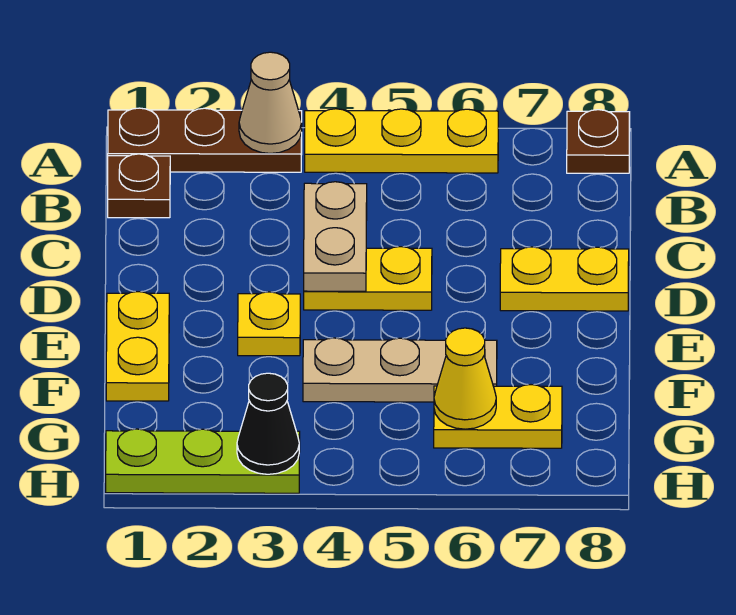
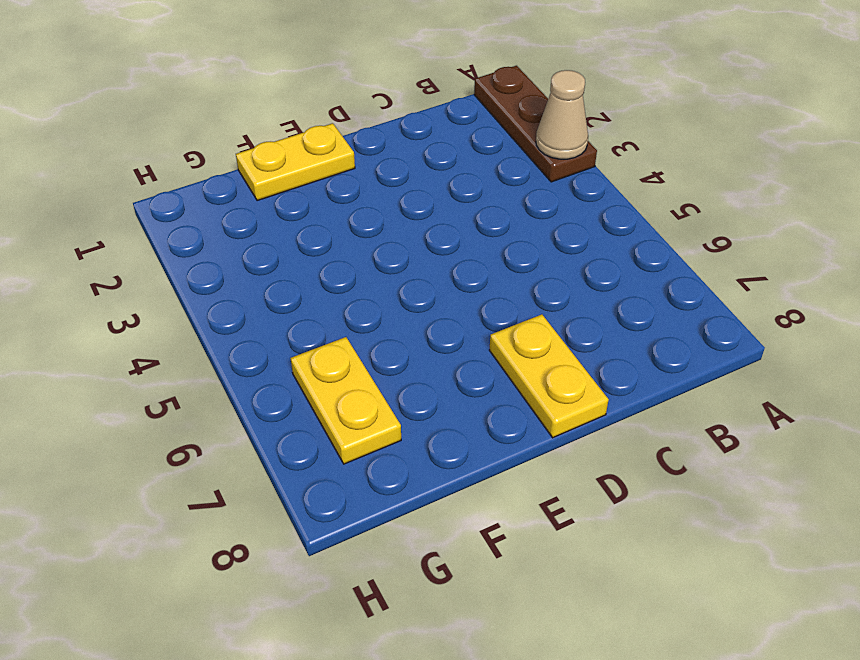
none -> yellow 1x3 plate [305,109,498,173]
none -> brown 1x1 plate [567,110,630,173]
none -> brown 1x1 plate [108,154,170,218]

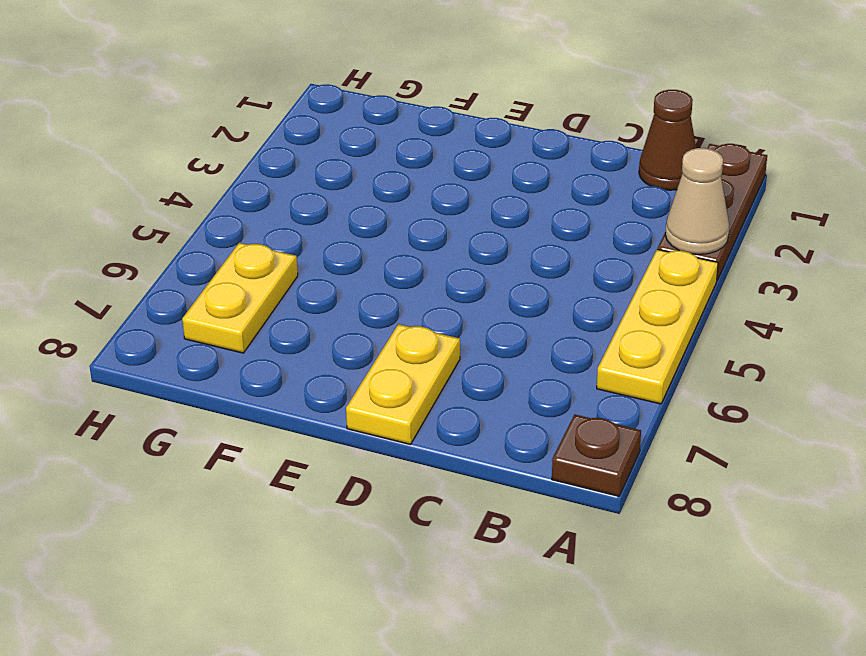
brown 1x1 cone [639,90,696,190] -> brown 1x1 plate [108,154,170,218]
none -> yellow 1x2 plate [304,247,432,310]
none -> yellow 1x2 plate [106,292,169,401]
none -> yellow 1x1 plate [238,292,300,356]

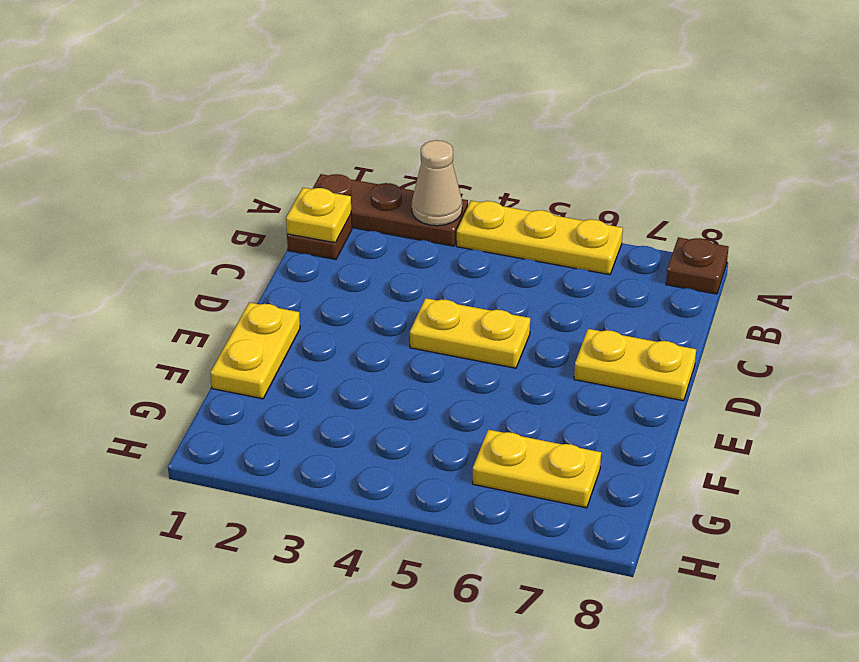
yellow 1x1 plate [286,188,351,243] -> yellow 1x1 plate moved to [238,292,300,356]
none -> tan 1x3 plate [303,338,497,402]
none -> lime 1x3 plate [106,429,300,493]
none -> tan 1x2 plate [304,182,367,291]

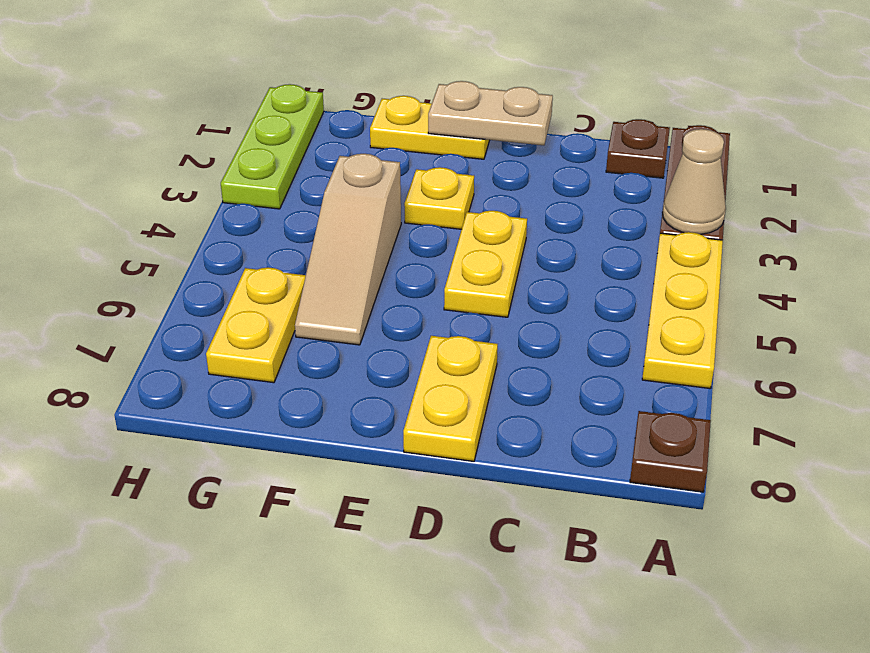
tan 1x2 plate [428,81,553,145] -> tan 1x2 plate moved to [304,182,367,291]
tan 1x3 slope [295,154,401,345] -> tan 1x3 plate [303,338,497,402]
none -> yellow 1x1 cone [434,328,496,429]
none -> black 1x1 cone [237,373,299,474]

